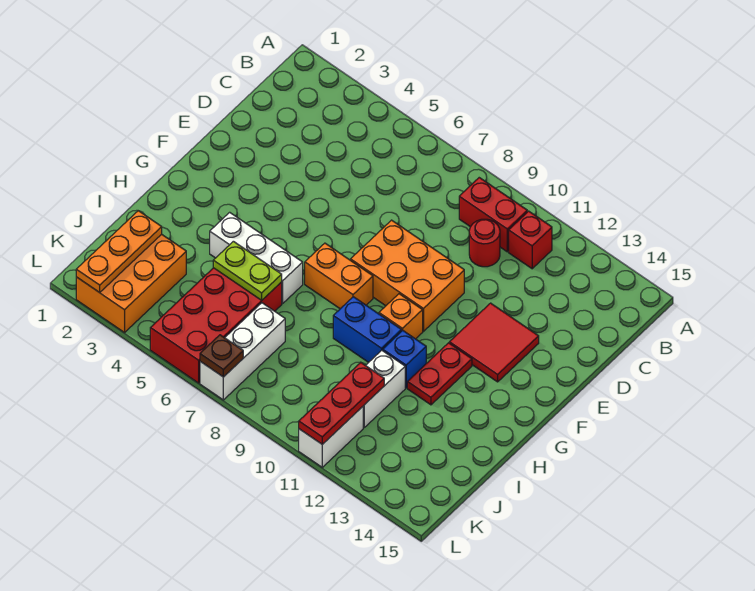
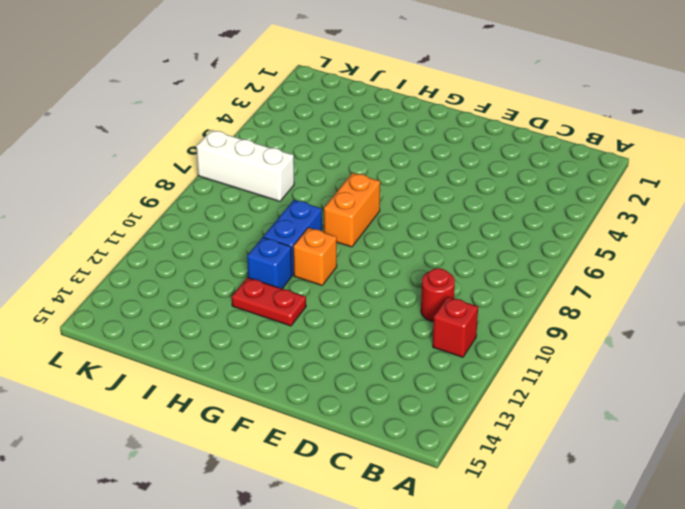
none -> red 1x2 brick [459,178,527,252]
none -> orange 2x3 brick [351,220,464,331]
none -> red 2x2 tile [449,303,539,382]

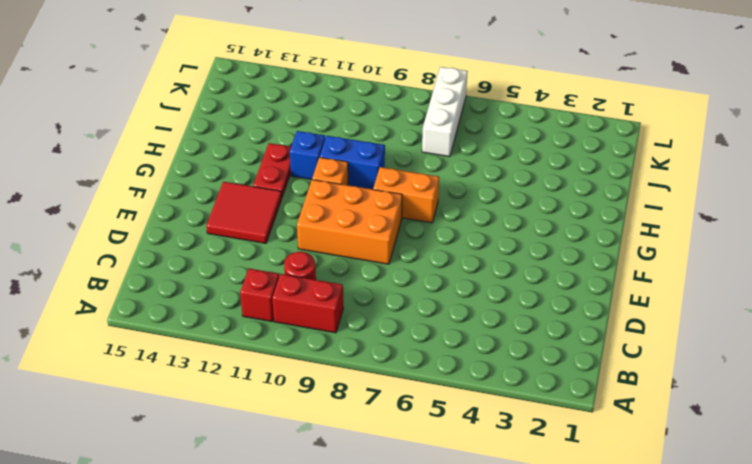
none -> white 1x3 brick [210,212,303,304]
none -> red 2x4 brick [150,268,282,383]
none -> white 1x2 brick [363,350,405,427]

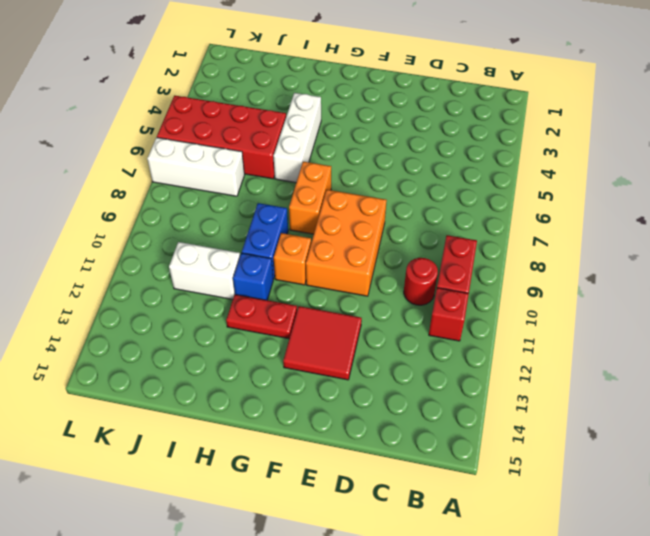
none -> orange 2x3 brick [76,234,186,333]
none -> white 1x2 brick [299,407,363,467]
none -> lime 1x2 plate [213,241,282,300]

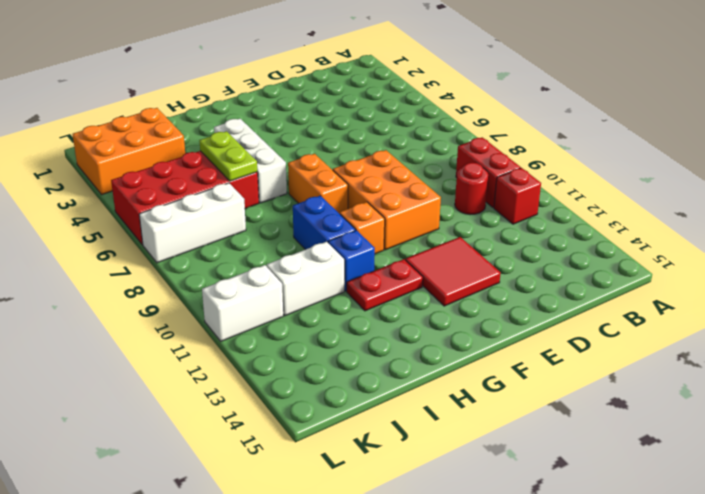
none -> orange 1x3 plate [76,211,162,293]
none -> red 1x3 plate [299,363,384,444]
none -> brown 1x1 plate [200,335,243,377]

